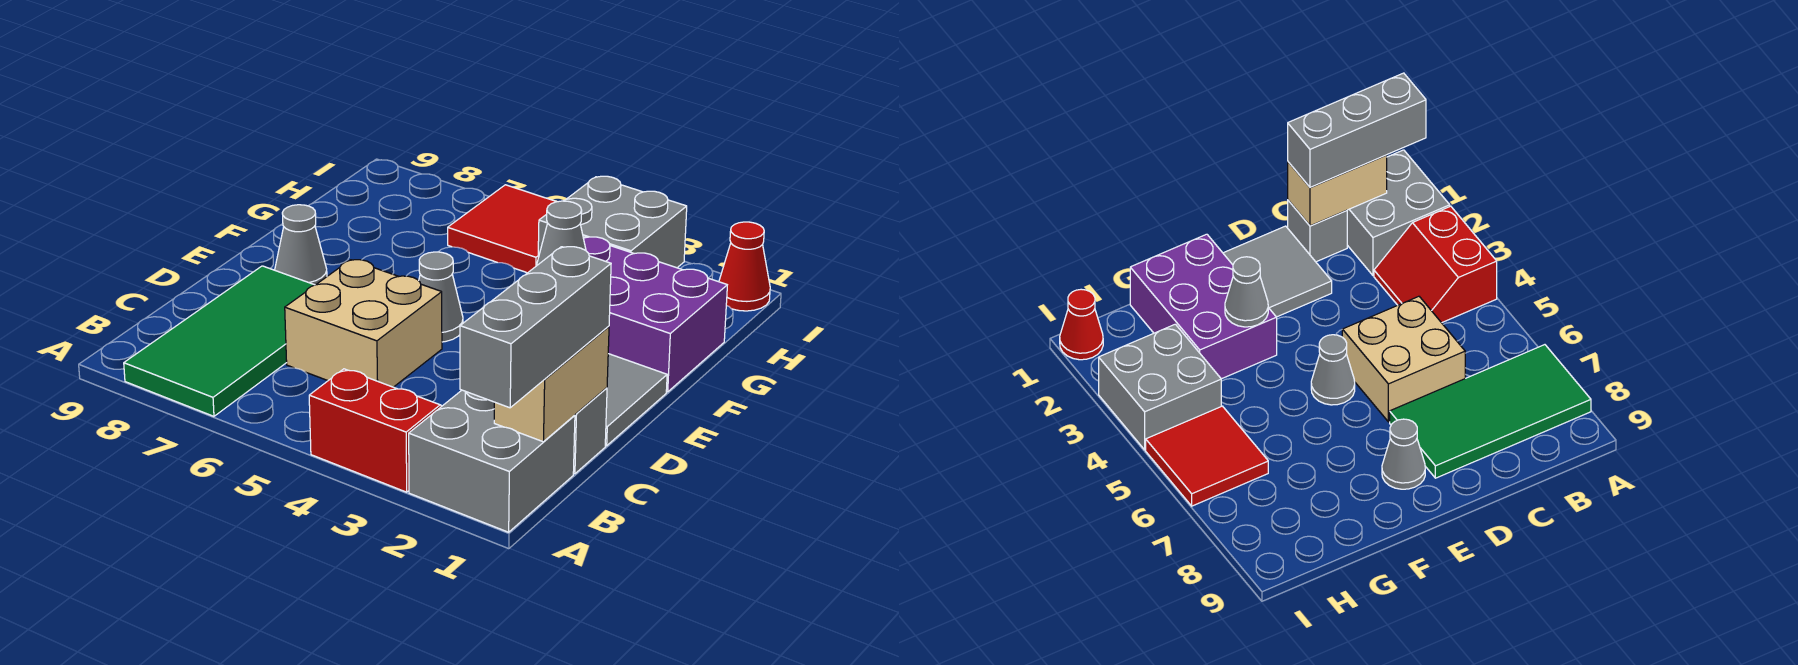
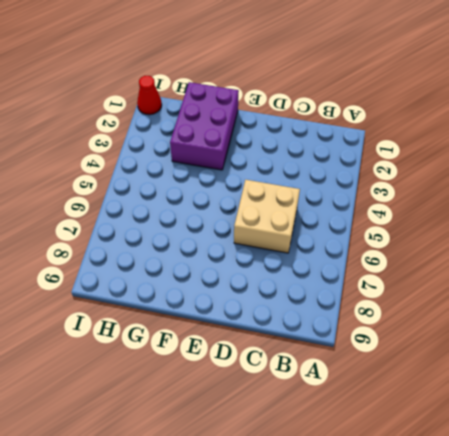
none -> grey 2x2 brick [409,390,575,532]
none -> red 2x2 slope [309,369,442,492]
none -> green 2x4 tile [124,266,314,416]

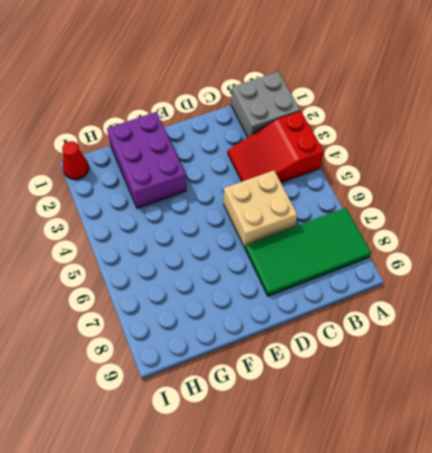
red 2x3 slope [228,111,324,182] -> red 2x2 slope [309,369,442,492]
none -> grey 1x1 brick [573,388,607,474]
none -> grey 2x2 tile [605,354,667,446]
none -> grey 1x1 cone [419,252,463,342]

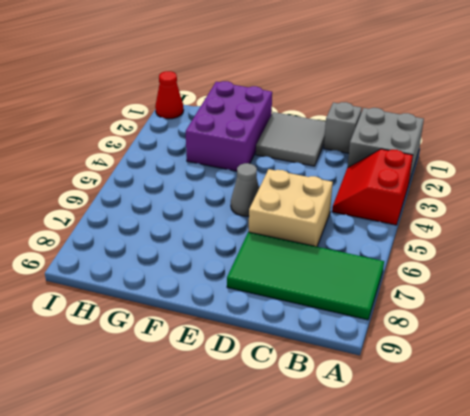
none -> grey 1x1 cone [275,205,327,285]
none -> grey 2x2 brick [538,176,687,268]
none -> red 2x2 tile [448,185,556,273]

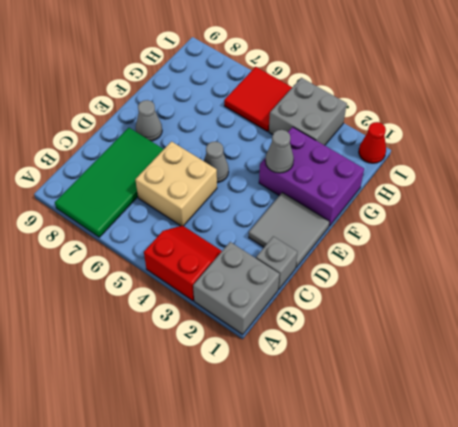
none -> tan 1x2 brick [494,326,609,442]
none -> grey 1x3 brick [460,247,611,408]

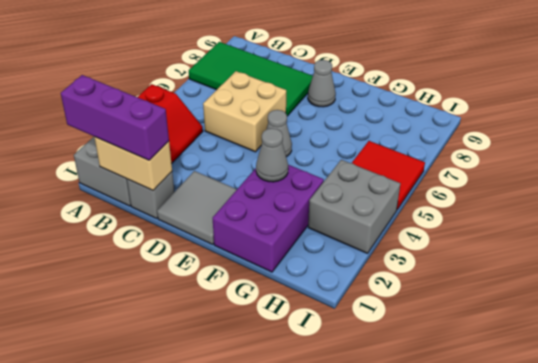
purple 1x3 brick [61,75,169,160] -> grey 1x3 brick [460,247,611,408]
none -> red 1x1 cone [719,222,770,311]

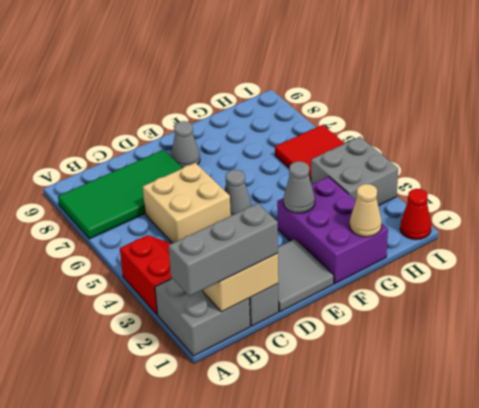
tan 1x1 cone [350,184,382,237] -> none

